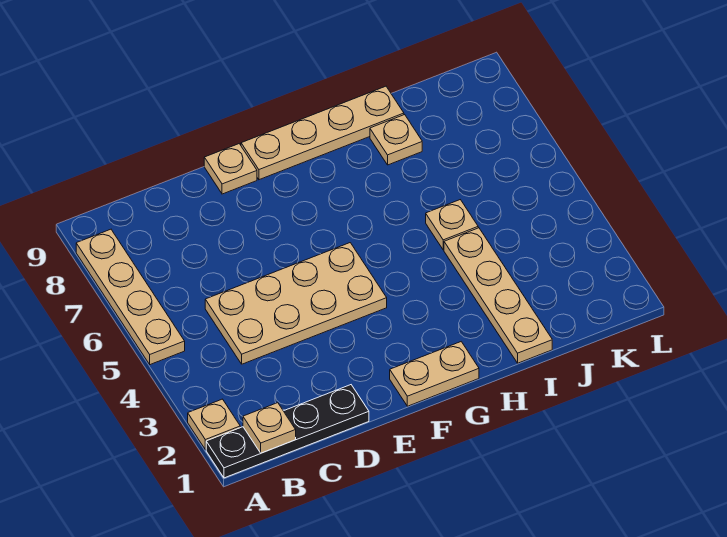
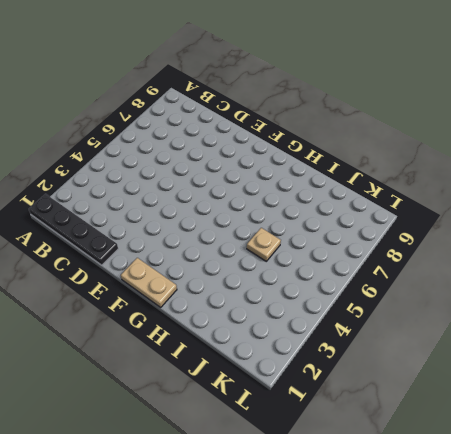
none -> tan 1x1 plate [188,399,240,450]
none -> tan 1x4 plate [76,229,185,365]

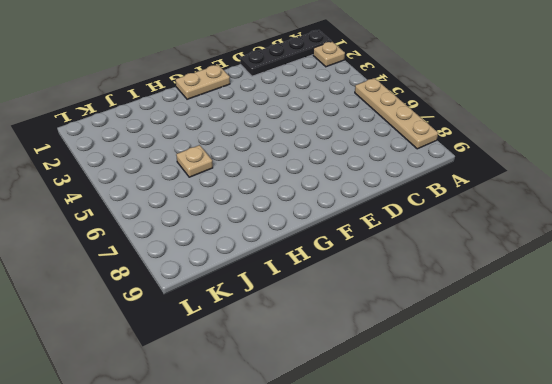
none -> tan 2x4 plate [205,243,387,364]
none -> tan 1x1 plate [204,144,257,194]

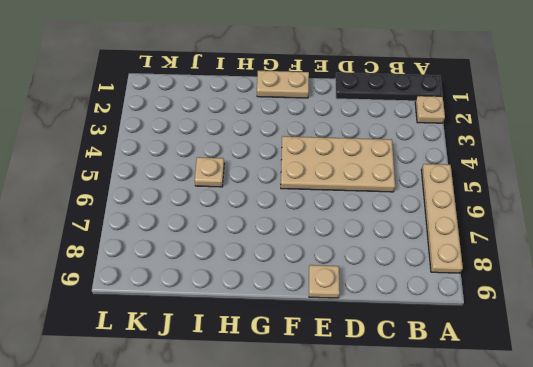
none -> tan 1x4 plate [241,86,404,180]
none -> tan 1x4 plate [444,228,552,363]

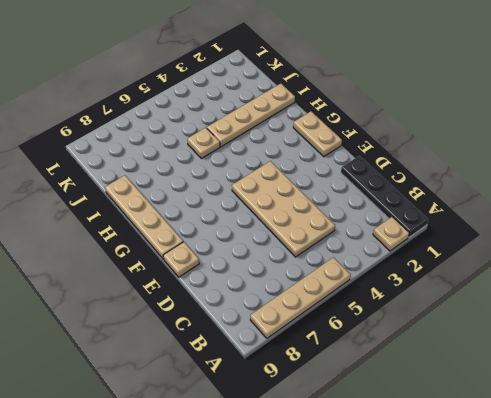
none -> tan 1x1 plate [370,115,422,165]
none -> tan 1x1 plate [243,403,296,453]

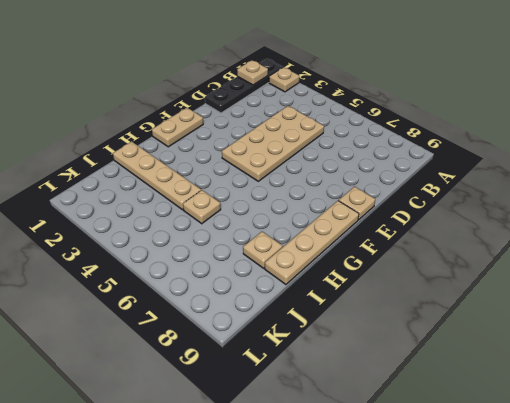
none -> tan 1x4 plate [76,229,185,365]

